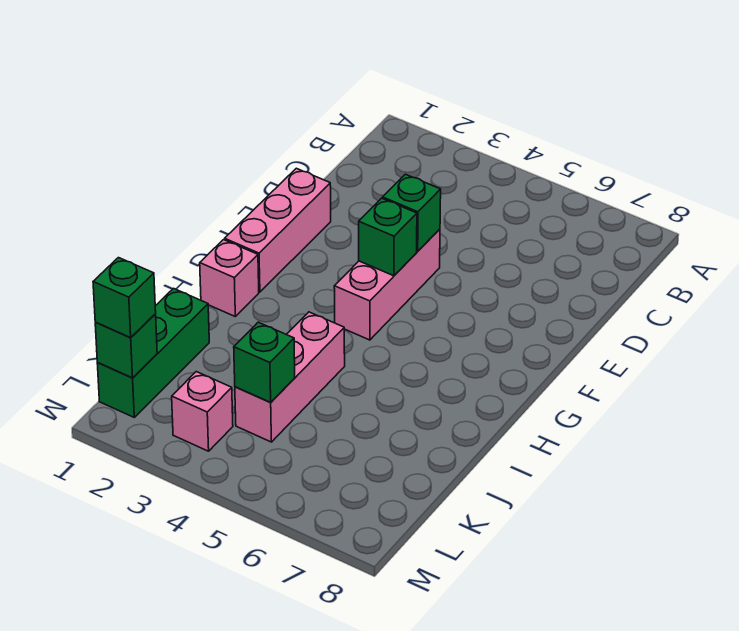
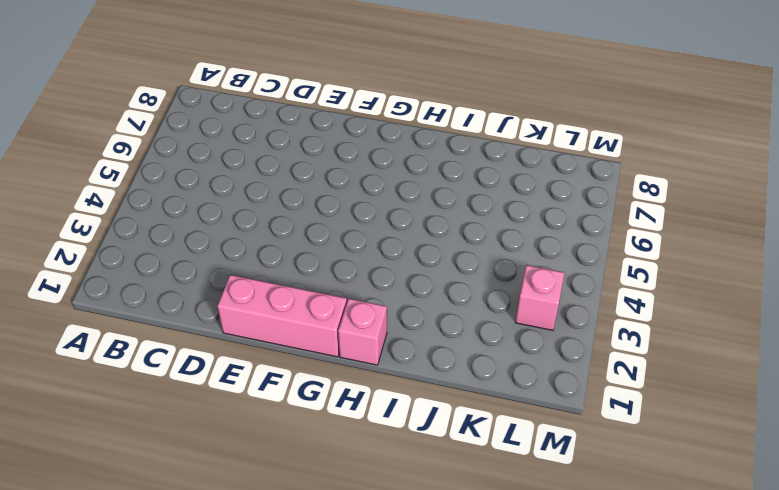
none -> pink 1x3 brick [334,229,440,340]
none -> pink 1x3 brick [235,312,345,442]

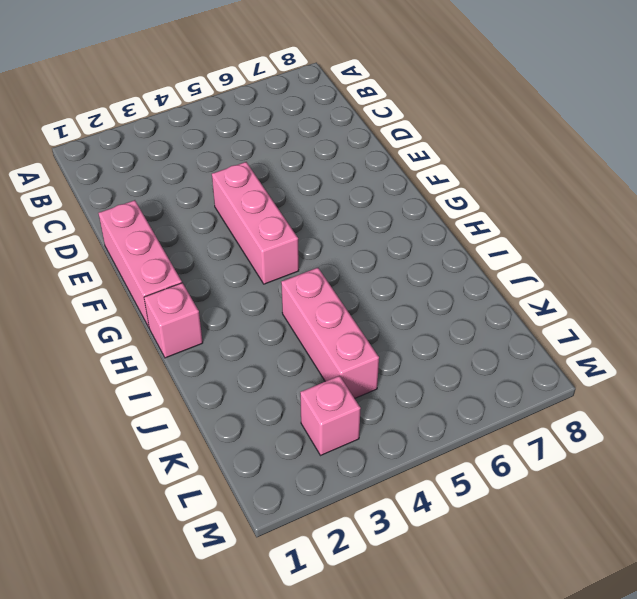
none -> green 1x3 brick [97,289,209,417]
none -> green 1x1 brick [383,174,441,251]

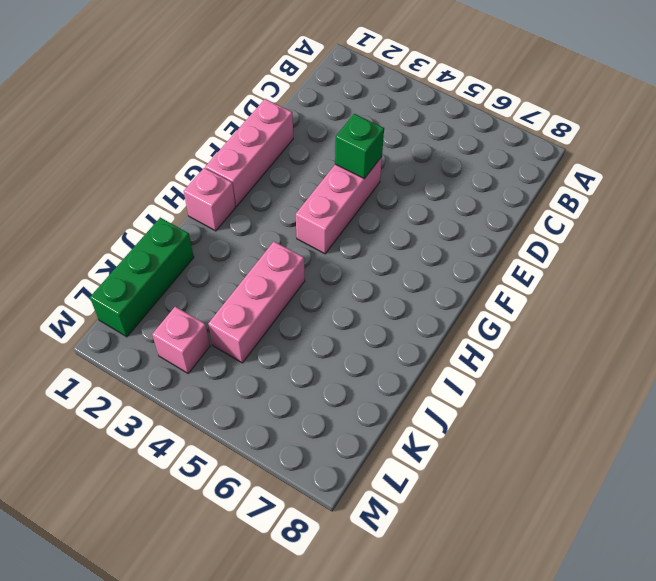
none -> green 1x1 brick [359,198,417,276]
none -> green 1x1 brick [234,322,295,402]

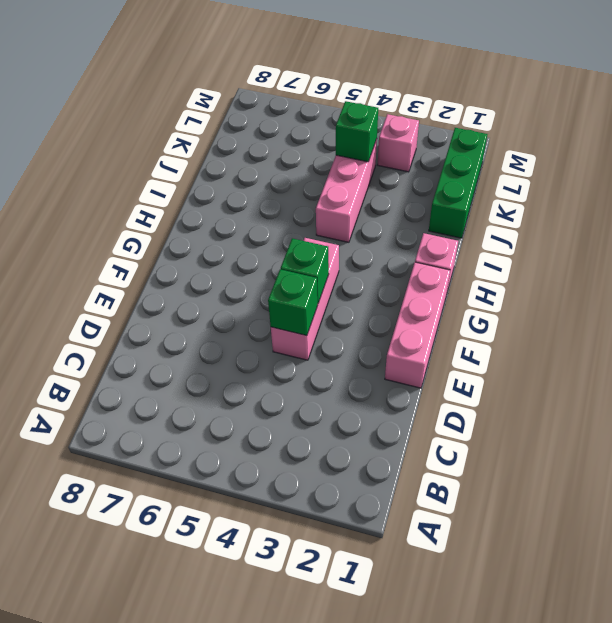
none -> green 1x1 brick [95,314,157,378]
none -> green 1x1 brick [93,258,156,338]

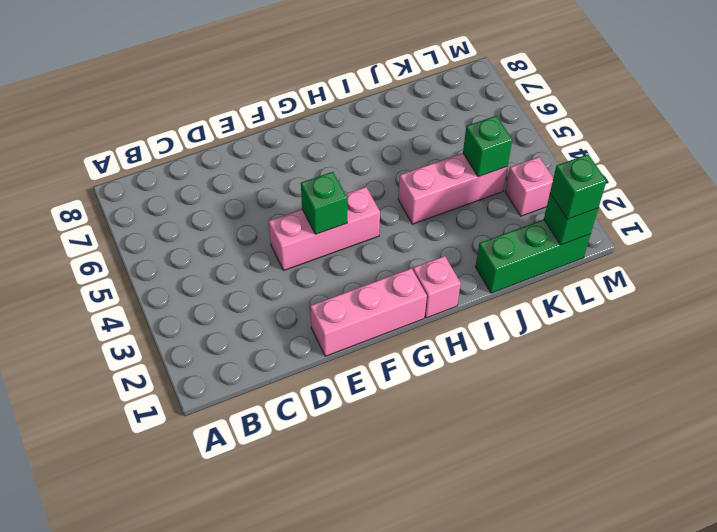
none -> green 1x1 brick [383,174,441,251]

